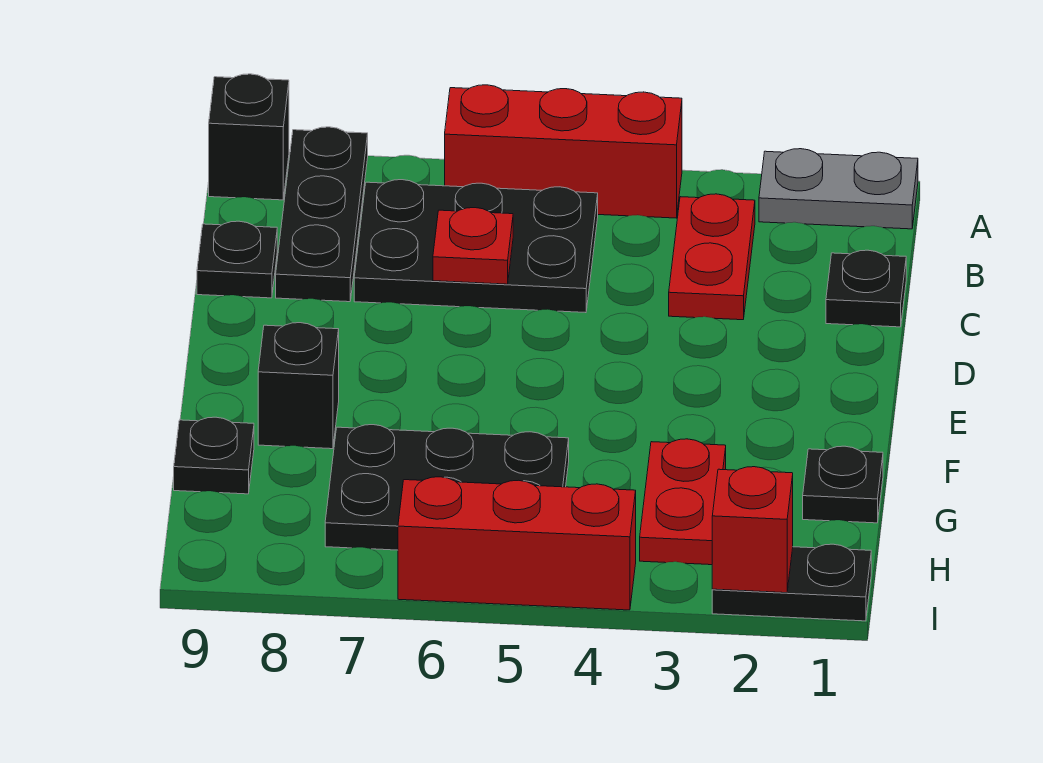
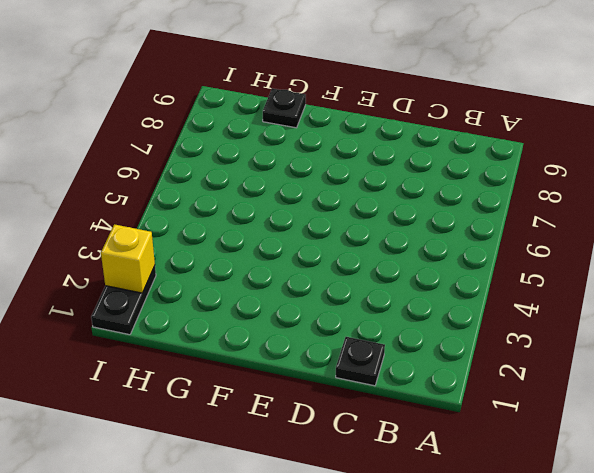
yellow 1x1 brick [101,224,155,293] -> red 1x1 brick [712,467,793,593]
none -> grey 1x2 plate [759,149,918,229]
none -> red 1x3 brick [445,85,682,218]
none -> black 1x3 plate [276,127,368,302]

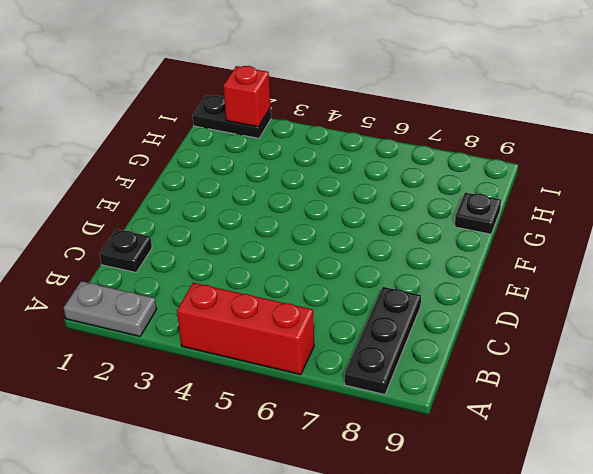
none -> black 1x1 brick [209,74,289,200]
none -> red 1x2 plate [669,194,755,320]
none -> black 2x3 plate [354,180,598,313]

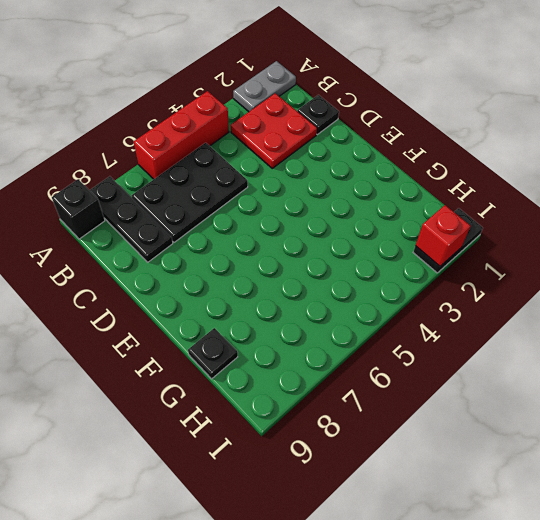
red 2x2 plate [231,93,317,168] -> red 1x2 plate [669,194,755,320]
none -> black 1x1 plate [197,221,277,298]
none -> black 1x1 brick [258,323,339,449]
none -> black 1x1 plate [803,446,883,523]

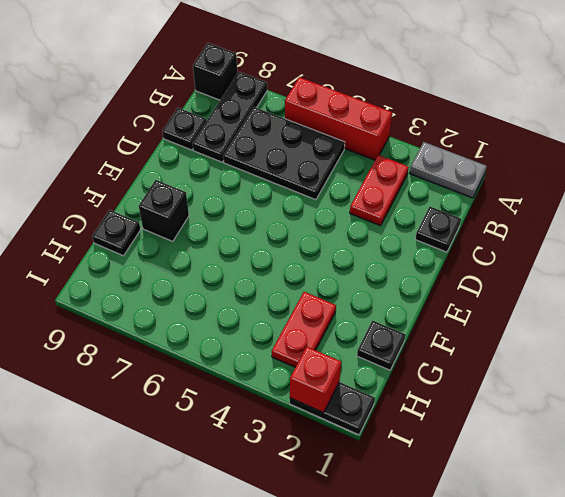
none -> black 2x3 plate [325,425,569,550]
none -> red 1x3 brick [398,477,636,610]
none -> red 1x1 plate [433,208,513,284]

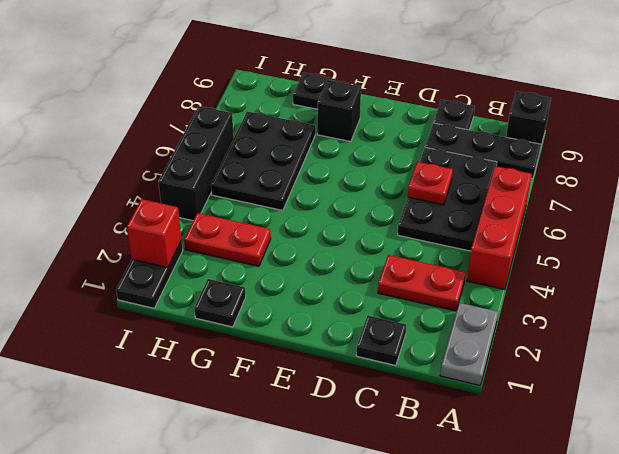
black 1x3 brick [158,106,234,221] -> red 1x3 brick [398,477,636,610]

